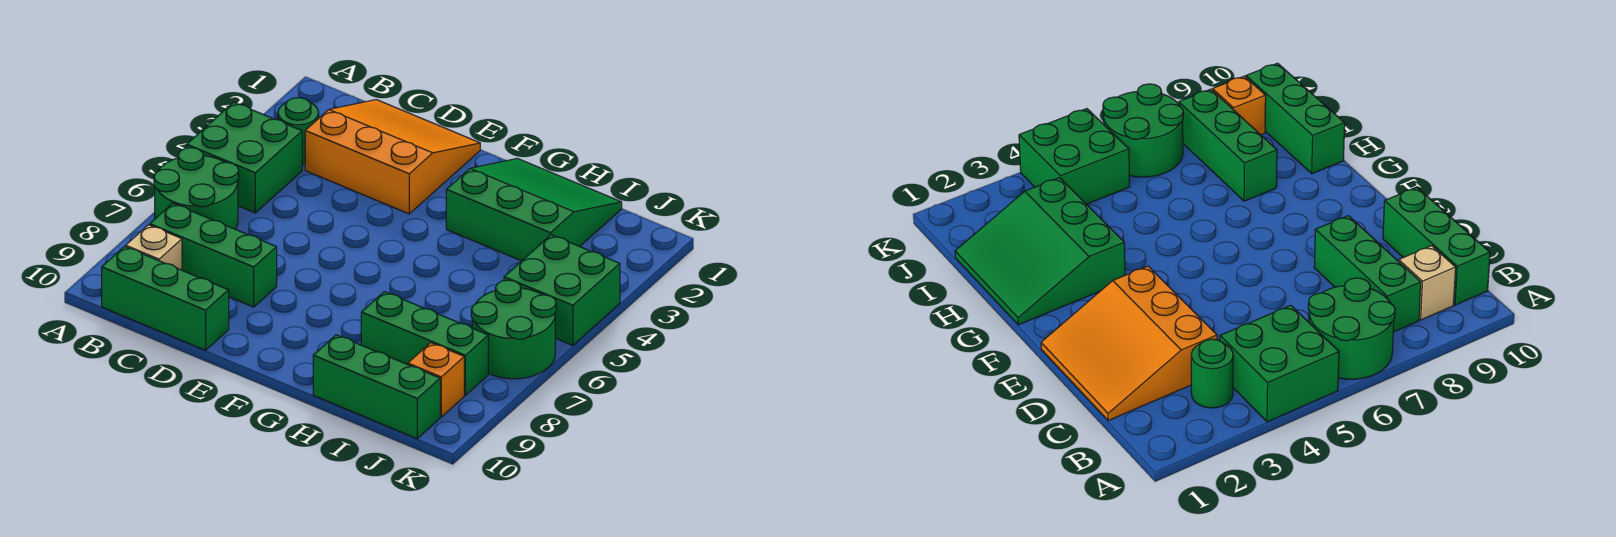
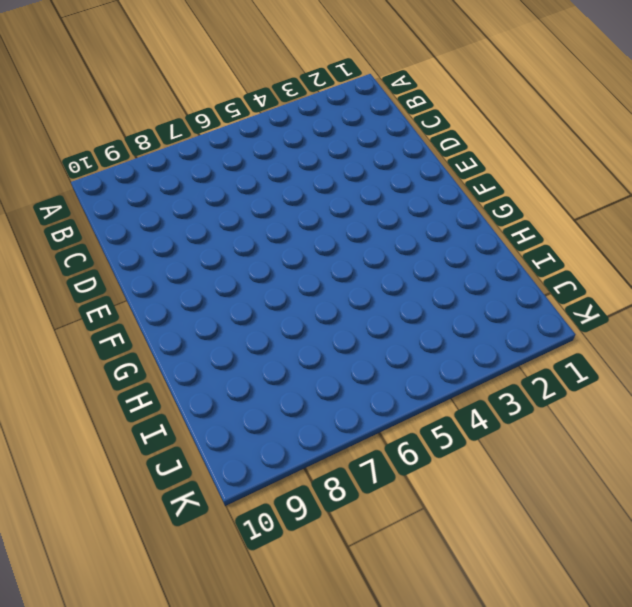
none -> green 2x2 brick [187,102,302,213]
none -> green 2x2 round brick [154,148,239,229]
none -> green 1x1 round brick [278,98,319,165]

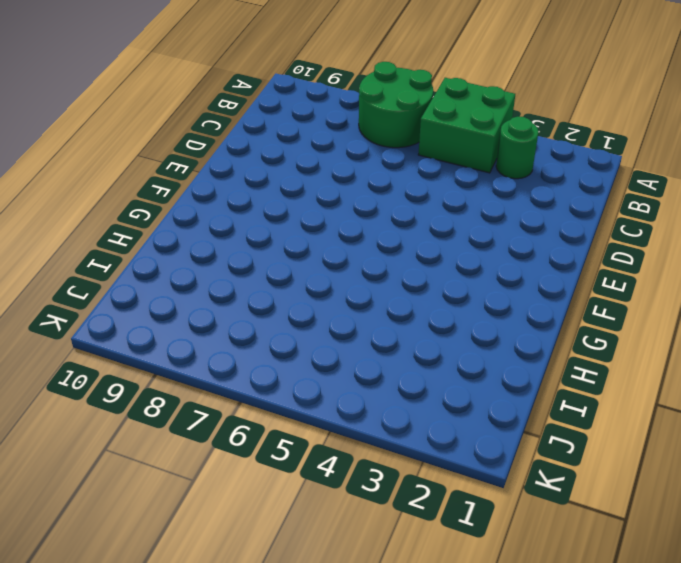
none -> green 1x3 brick [150,203,277,307]
none -> tan 1x1 brick [126,225,182,270]
none -> green 1x3 brick [102,247,229,350]

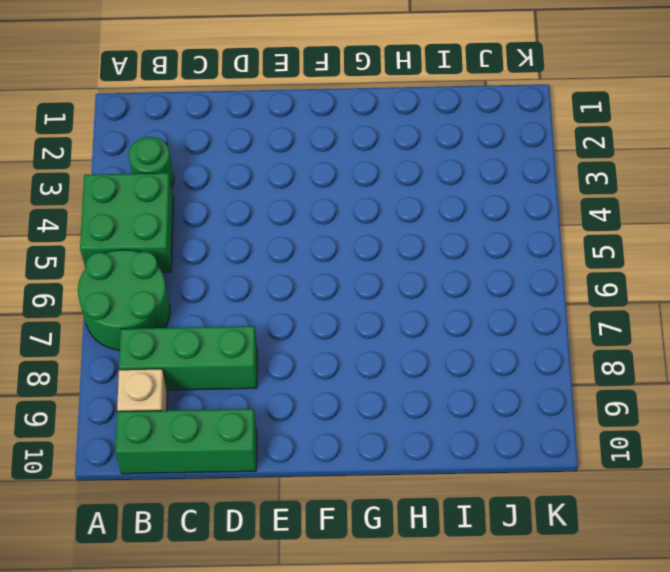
none -> orange 3x3 slope [305,100,480,214]
none -> green 3x3 slope [446,158,622,261]
none -> green 1x3 brick [361,292,488,395]

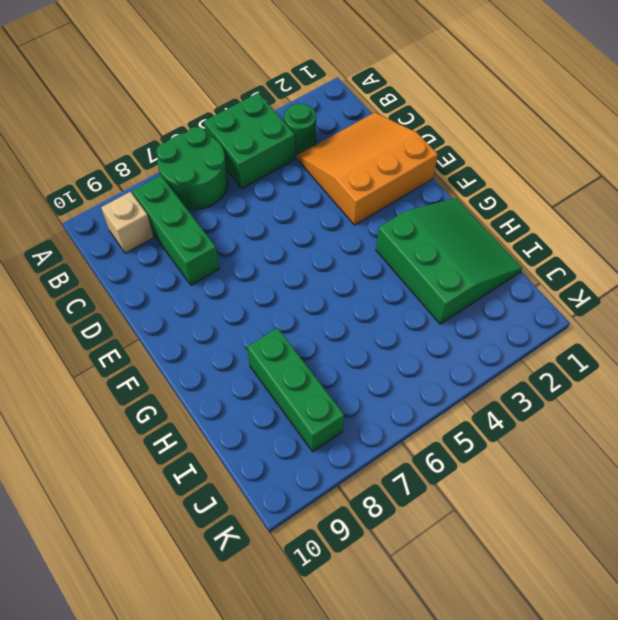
orange 3x3 slope [297,112,438,225] -> orange 3x3 slope turned to [305,100,480,214]
none -> green 1x3 brick [102,247,229,350]
none -> green 1x3 brick [313,335,440,438]
none -> green 2x2 brick [504,235,620,345]

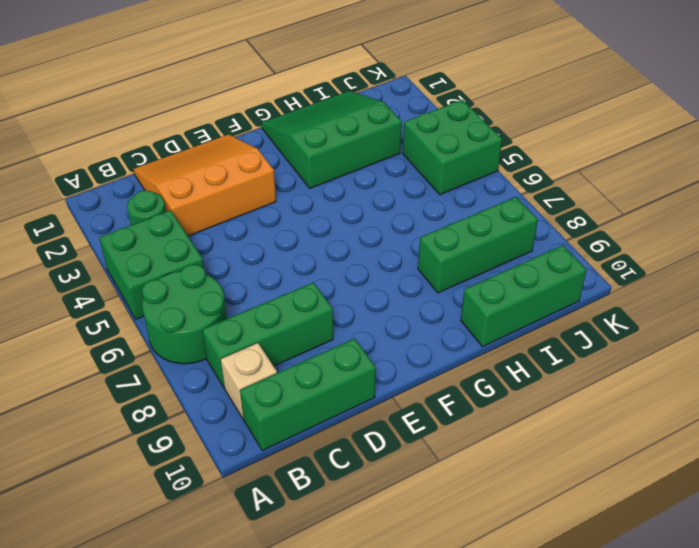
none -> green 2x2 round brick [471,280,556,379]
none -> orange 1x1 brick [408,343,464,417]

